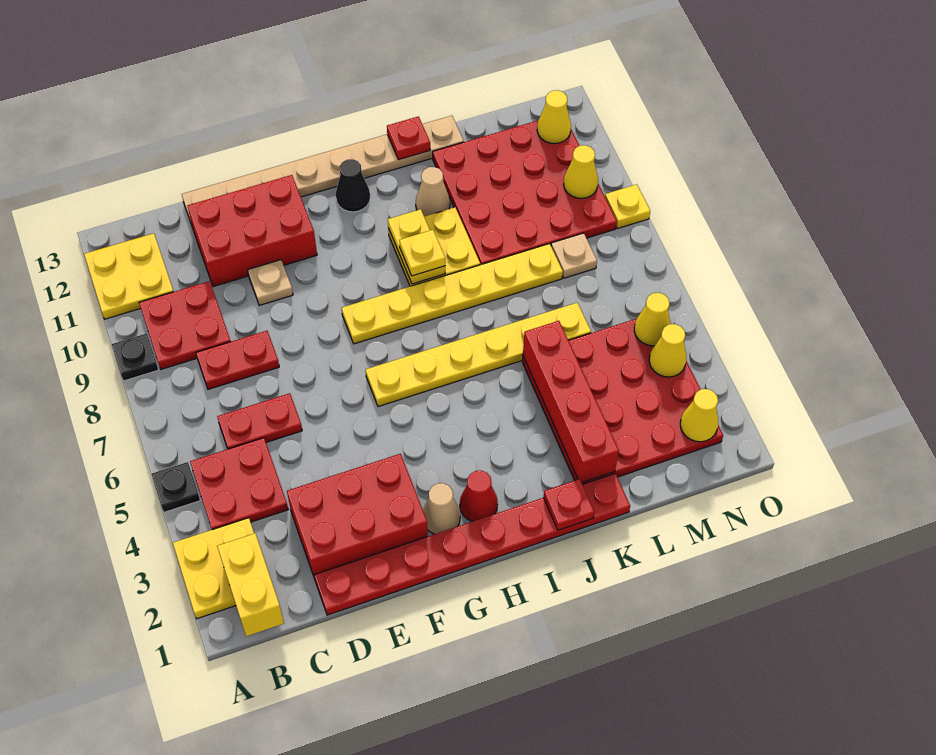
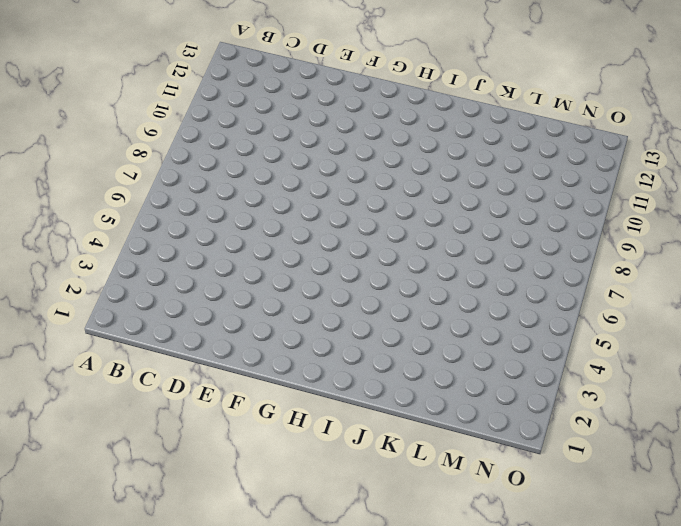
none -> yellow 2x2 plate [173,518,254,619]
none -> black 1x1 plate [152,462,200,512]
none -> black 1x1 plate [112,333,159,381]
none -> yellow 2x2 plate [84,233,173,319]

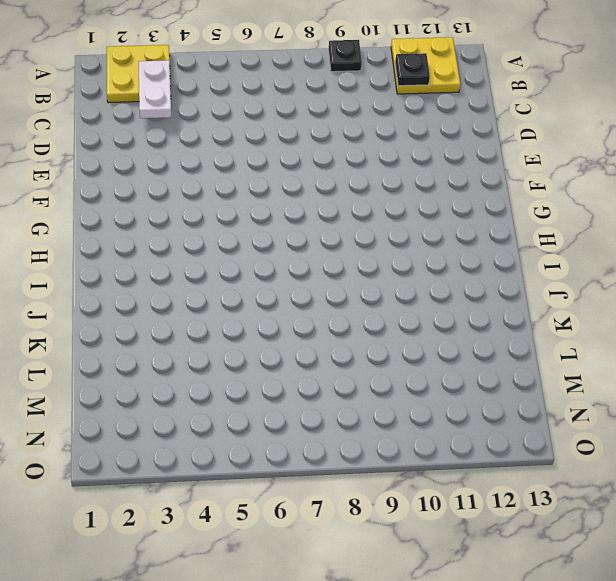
white 1x2 plate [139,60,171,118] -> none
black 1x1 plate [395,53,430,86] -> black 1x1 plate moved to [152,462,200,512]
none -> red 2x2 plate [190,438,288,530]
none -> red 2x2 plate [139,281,231,369]
none -> red 1x2 plate [217,393,302,449]
none -> red 1x2 plate [196,331,279,389]

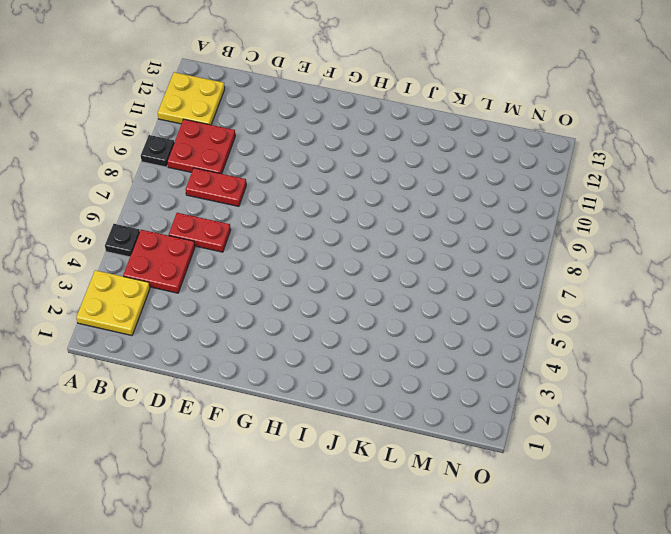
none -> red 1x8 plate [314,474,630,615]
none -> red 2x3 brick [287,454,428,576]
none -> red 2x3 brick [187,175,317,287]
none -> tan 1x8 plate [182,116,464,225]

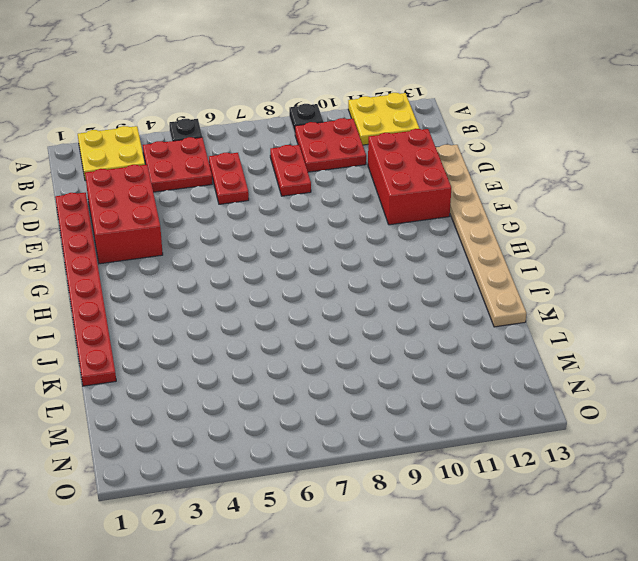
none -> tan 1x1 plate [248,260,293,306]
none -> tan 1x1 cone [423,483,460,534]
none -> yellow 1x6 plate [366,303,591,407]
none -> yellow 1x6 plate [342,244,563,344]

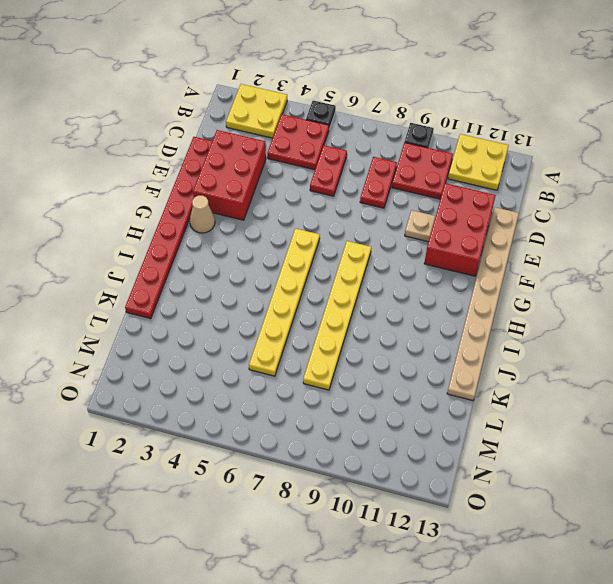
none -> red 1x1 cone [460,471,498,522]
none -> black 1x1 cone [336,159,370,212]
none -> yellow 2x2 plate [388,207,480,286]
none -> tan 1x1 cone [416,167,450,216]

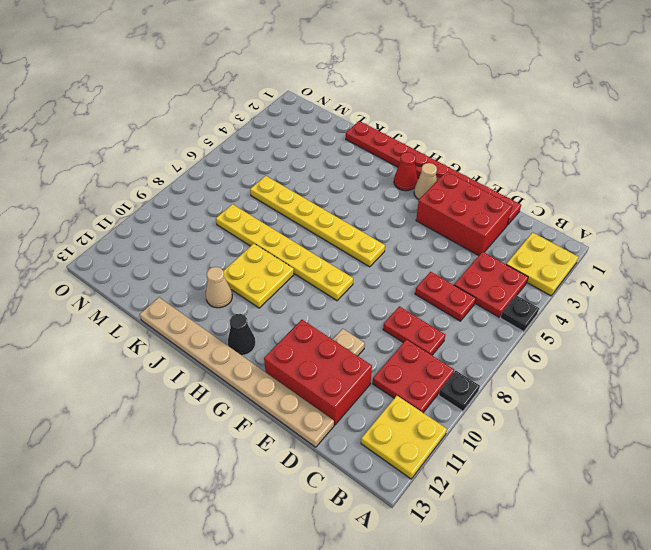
none -> red 4x4 plate [522,319,723,485]
none -> red 4x4 plate [433,121,617,265]
none -> tan 1x1 plate [551,233,597,278]
none -> yellow 1x1 plate [605,184,650,229]

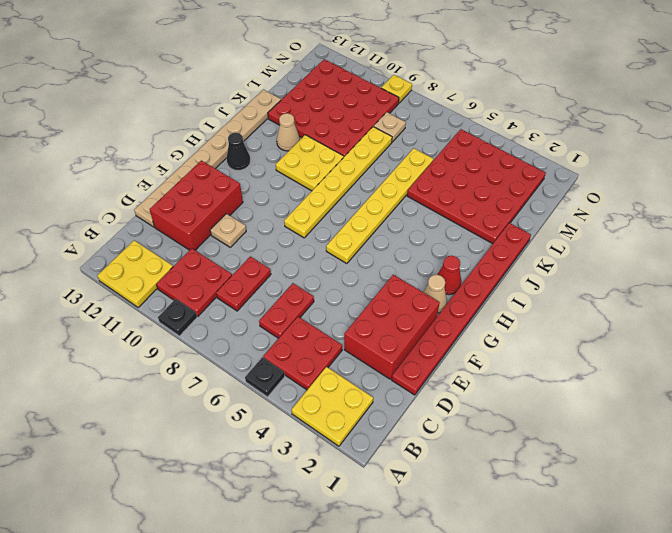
none -> yellow 1x2 brick [217,533,284,636]
none -> yellow 1x2 plate [388,209,445,284]
none -> red 1x1 plate [543,479,594,530]
none -> red 1x1 plate [387,116,430,160]

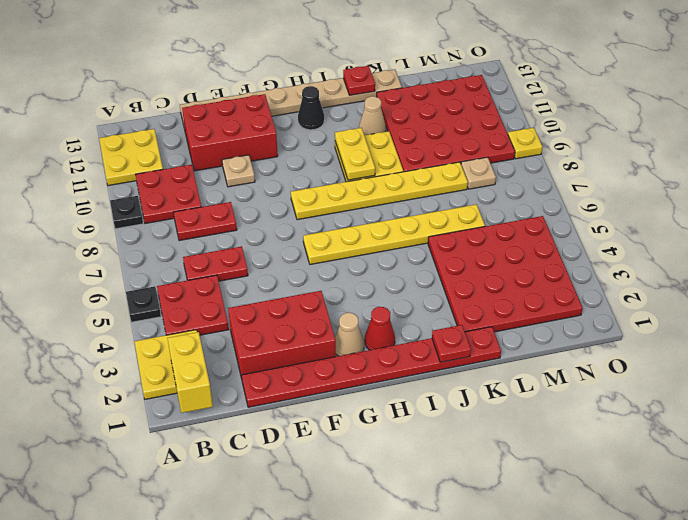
none -> red 1x4 brick [523,321,619,483]
none -> yellow 1x1 cone [680,389,718,442]
none -> yellow 1x1 cone [649,324,686,377]
none -> yellow 1x1 cone [634,293,671,346]

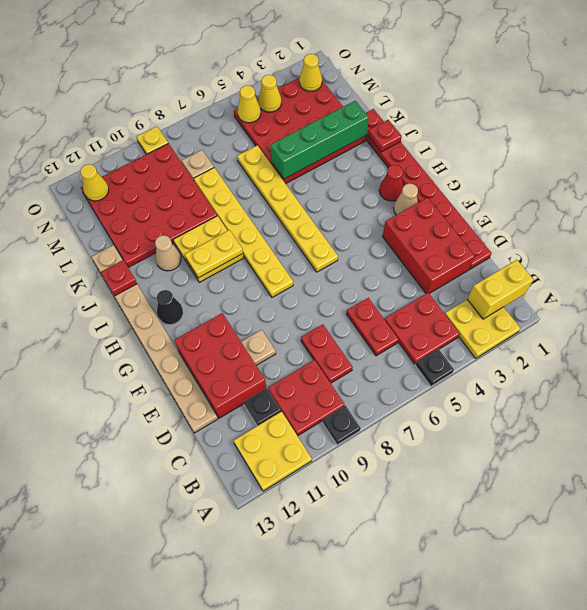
black 1x1 plate [244,388,281,426] -> none
green 1x4 brick [270,101,369,179] -> red 1x4 brick [523,321,619,483]
none -> yellow 1x1 cone [564,145,598,198]
none -> yellow 1x1 plate [399,230,445,276]

